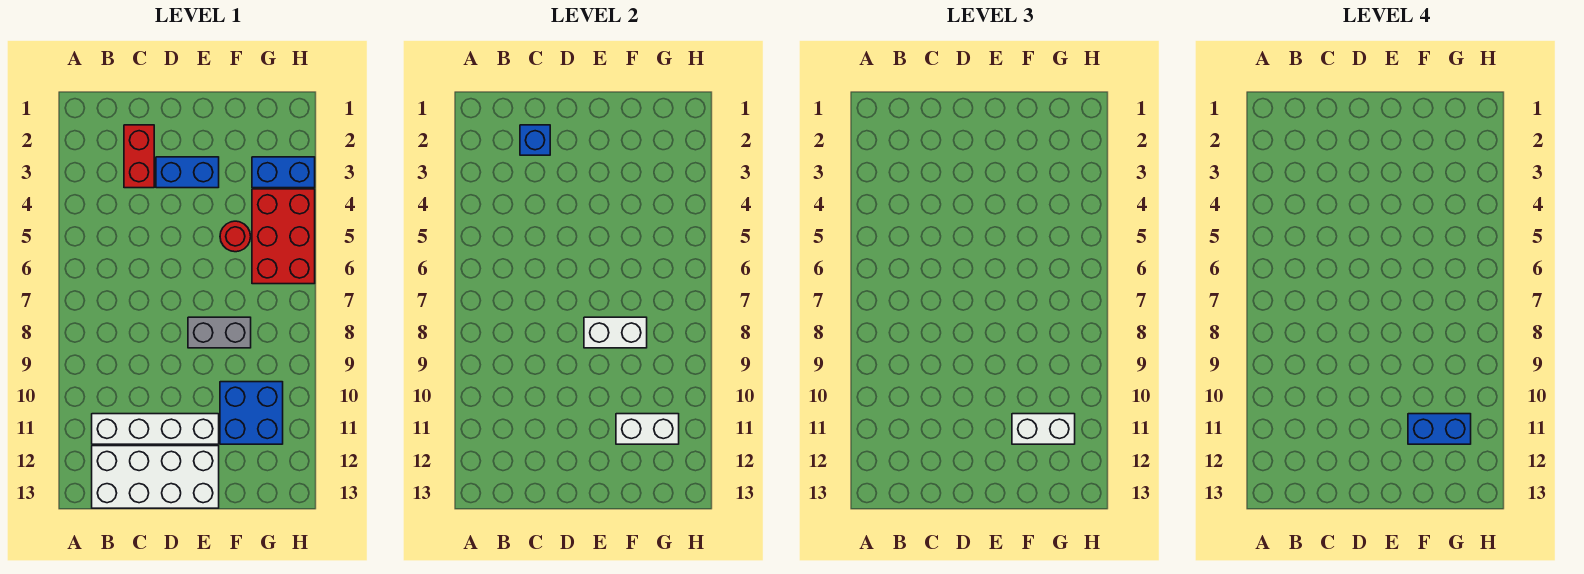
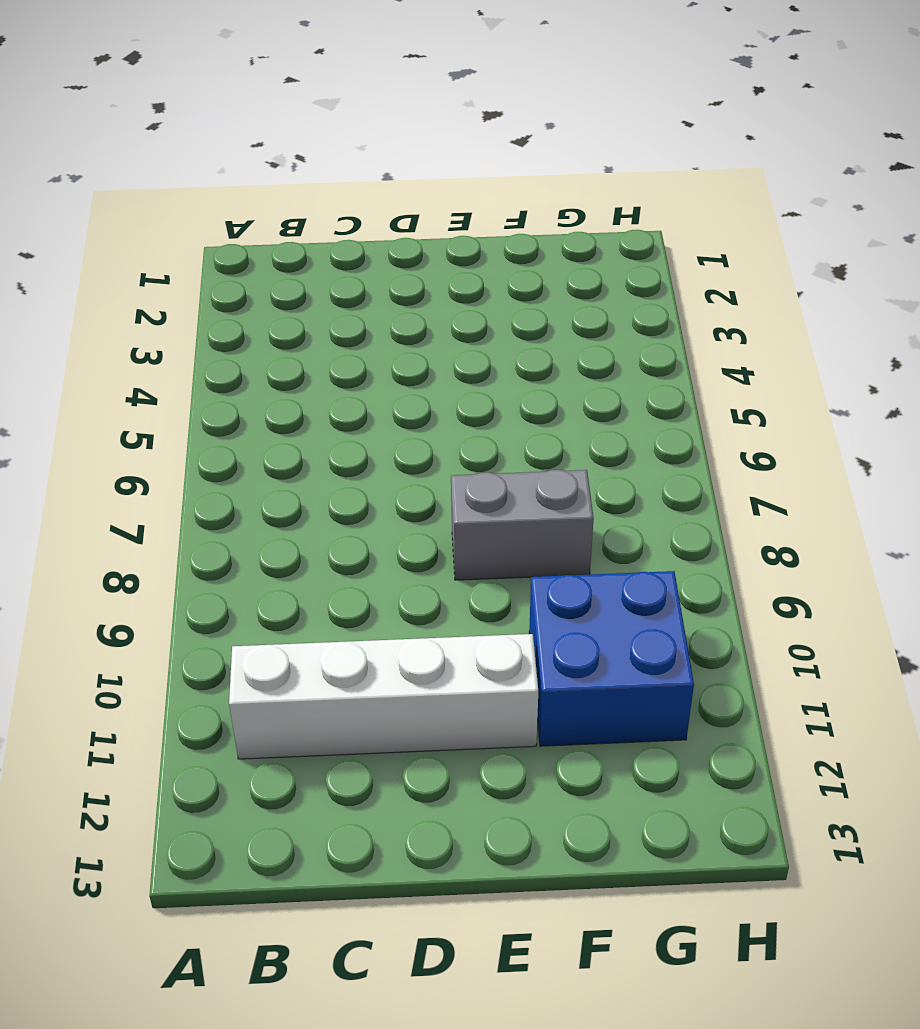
none -> white 2x4 brick [92,446,219,508]
none -> red 1x2 brick [124,125,154,188]
none -> blue 1x2 brick [156,157,219,188]

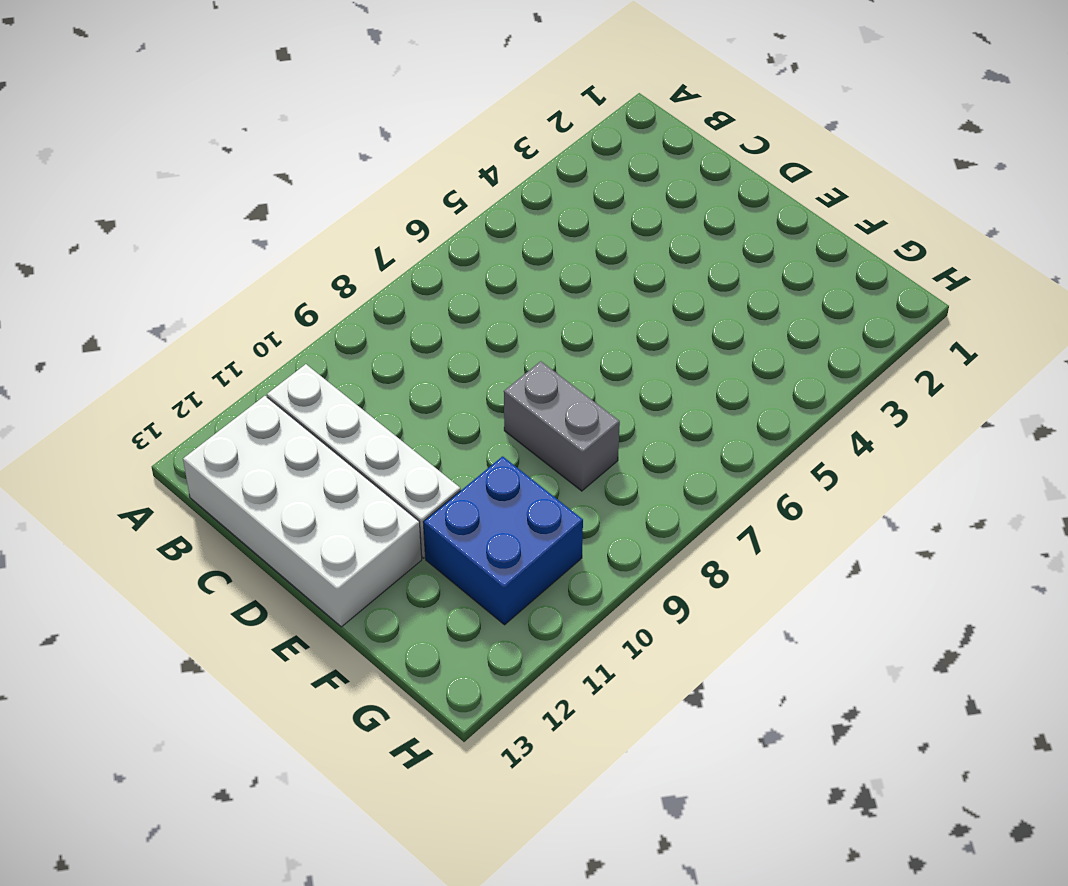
none -> red 1x2 brick [124,125,154,188]
none -> blue 1x2 brick [156,157,219,188]
none -> red 1x1 round brick [220,221,251,252]

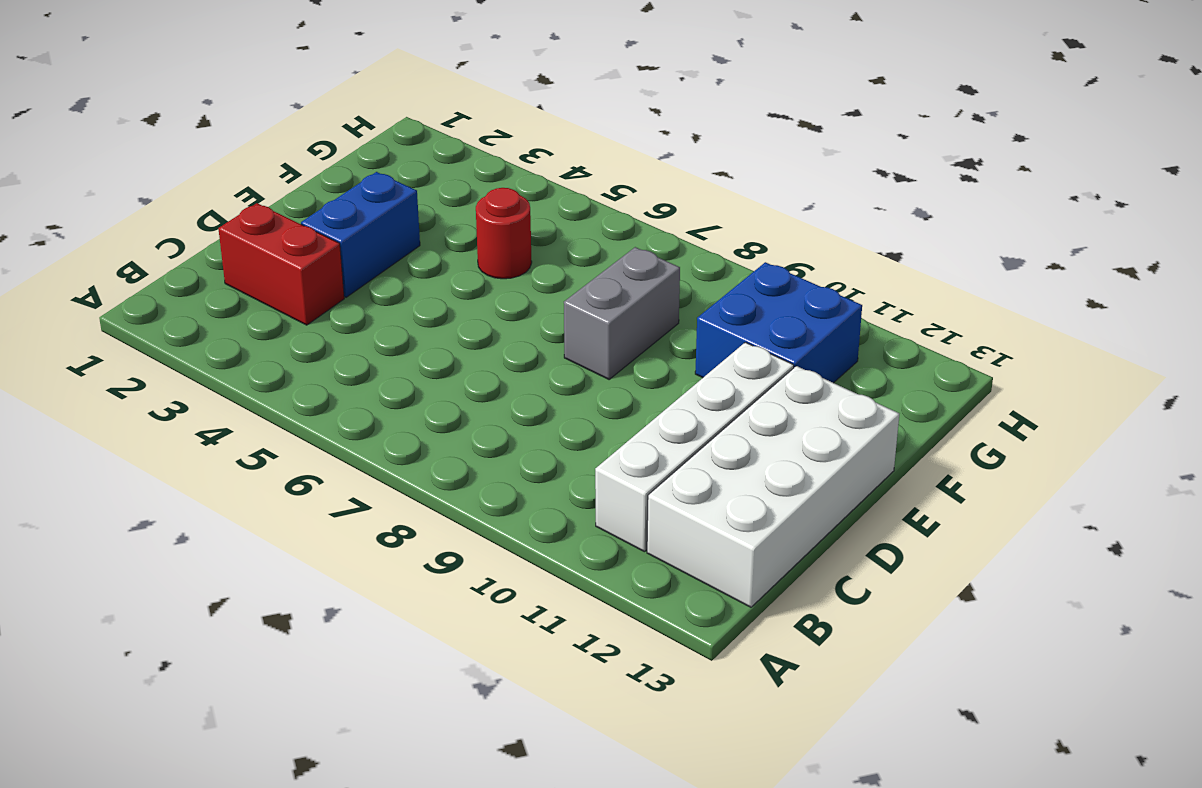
none -> blue 1x2 brick [252,157,315,188]
none -> red 2x3 brick [252,189,315,284]
none -> blue 1x1 brick [520,125,550,155]

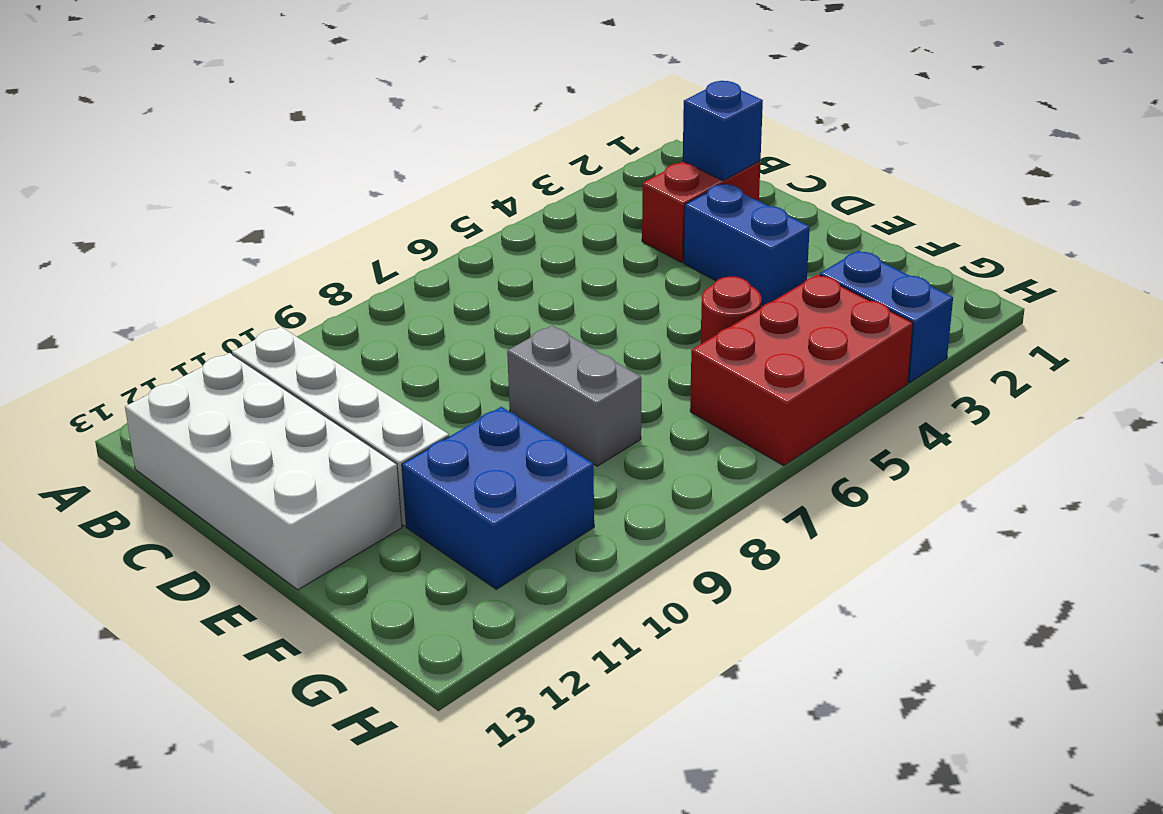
none -> white 1x2 brick [584,317,647,348]
none -> white 1x2 brick [616,414,679,444]
none -> white 1x2 brick [1012,414,1075,444]

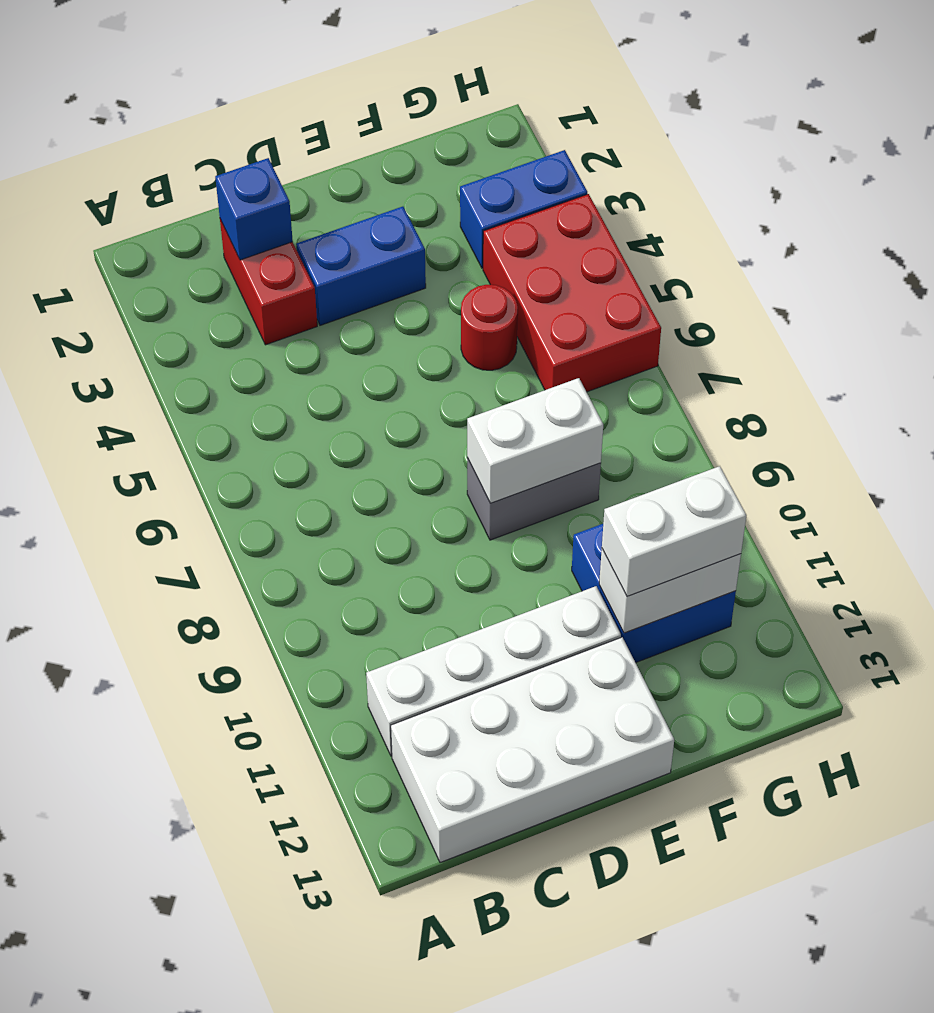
none -> blue 1x2 brick [1408,414,1471,444]

